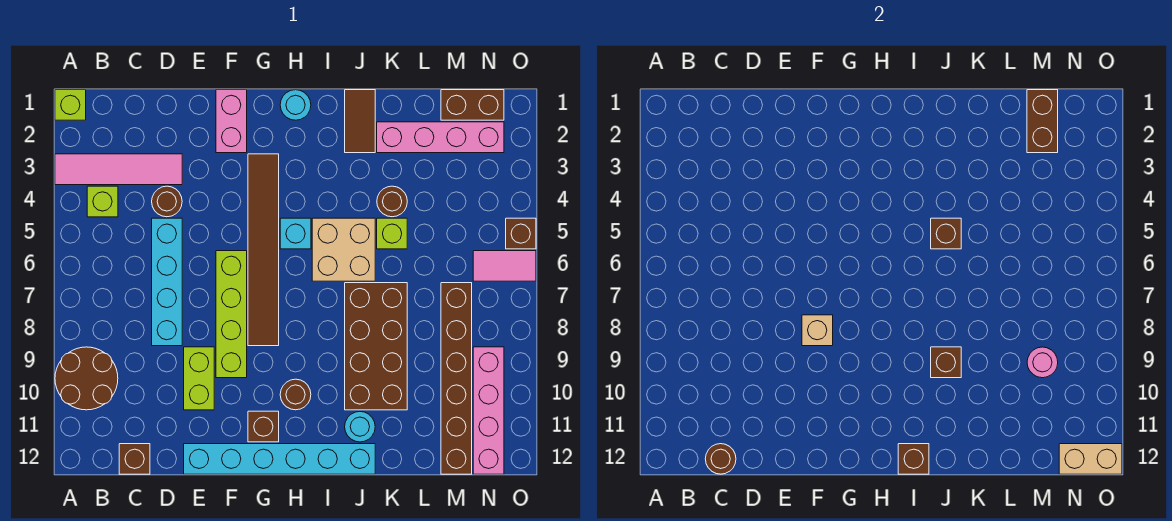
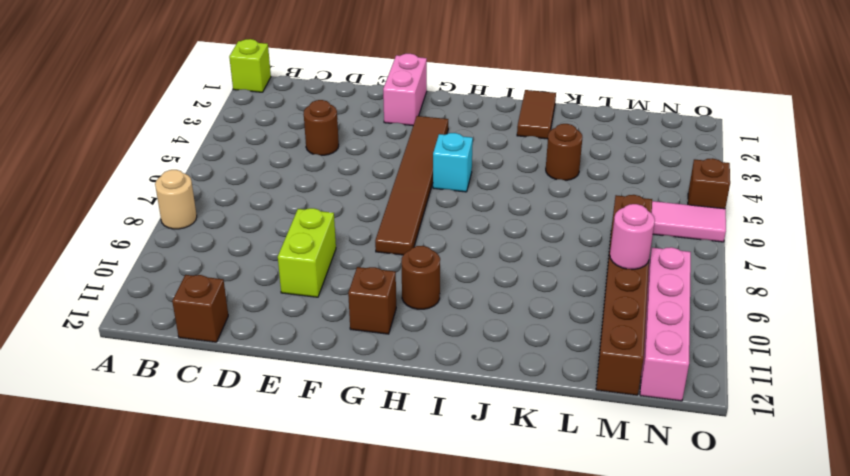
tan 1x1 round brick [155,170,197,229] -> none
none -> pink 1x4 tile [55,154,182,185]
none -> brown 2x2 round brick [55,347,118,410]
none -> lime 1x1 brick [87,186,118,217]
none -> cyan 1x4 brick [152,218,182,346]

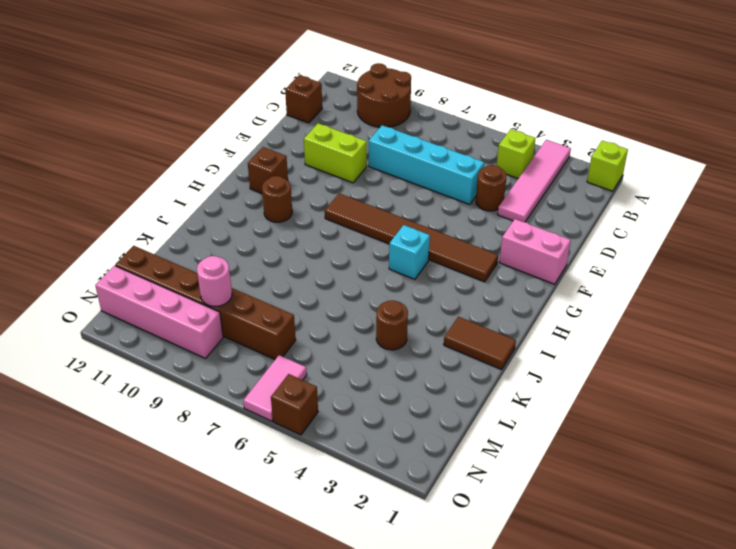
none -> cyan 1x6 brick [184,444,375,474]
none -> lime 1x4 brick [216,251,247,378]
none -> cyan 1x1 round brick [280,90,311,120]
none -> tan 2x2 brick [312,218,375,281]

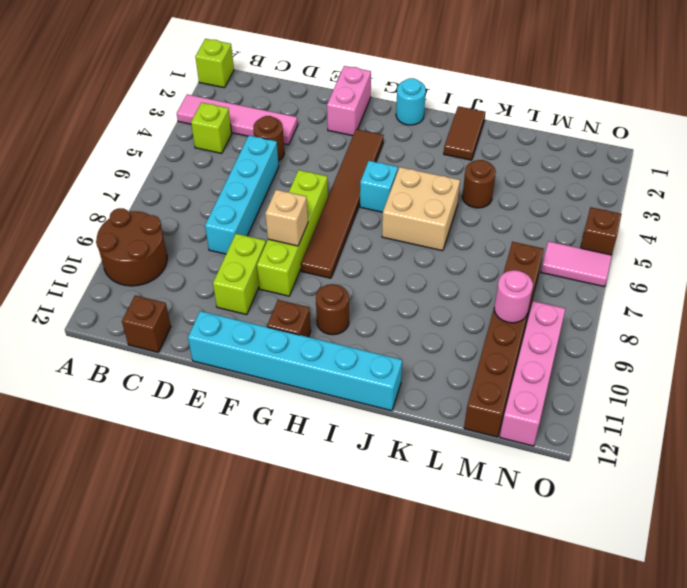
none -> brown 2x4 brick [345,283,407,410]
none -> cyan 1x1 round brick [345,412,375,442]
none -> pink 1x4 brick [377,122,504,153]
none -> lime 1x1 brick [377,218,407,249]

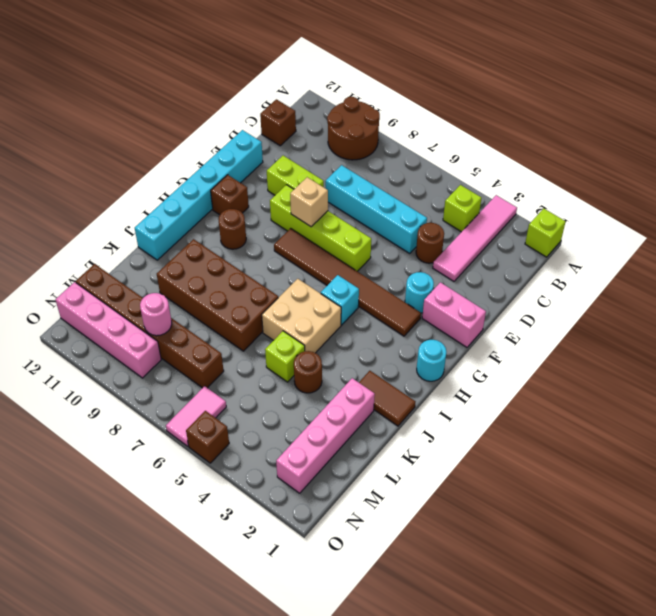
cyan 1x1 round brick [405,272,434,313] -> cyan 1x1 round brick moved to [345,412,375,442]
none -> brown 1x2 brick [441,90,504,120]
none -> brown 1x1 round brick [705,444,736,474]
none -> brown 1x1 brick [898,444,929,474]
none -> brown 1x1 brick [931,218,961,249]

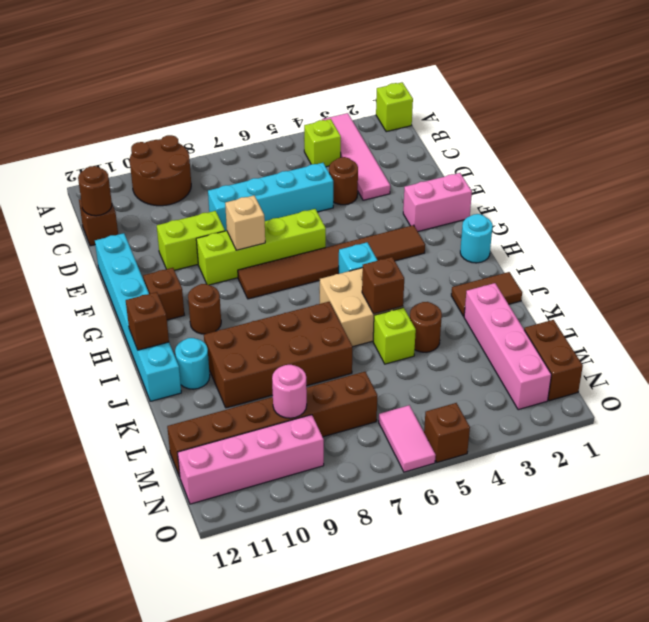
none -> brown 1x1 brick [931,347,961,378]
none -> brown 1x2 brick [1027,90,1058,153]
none -> tan 1x2 brick [1059,444,1122,474]

